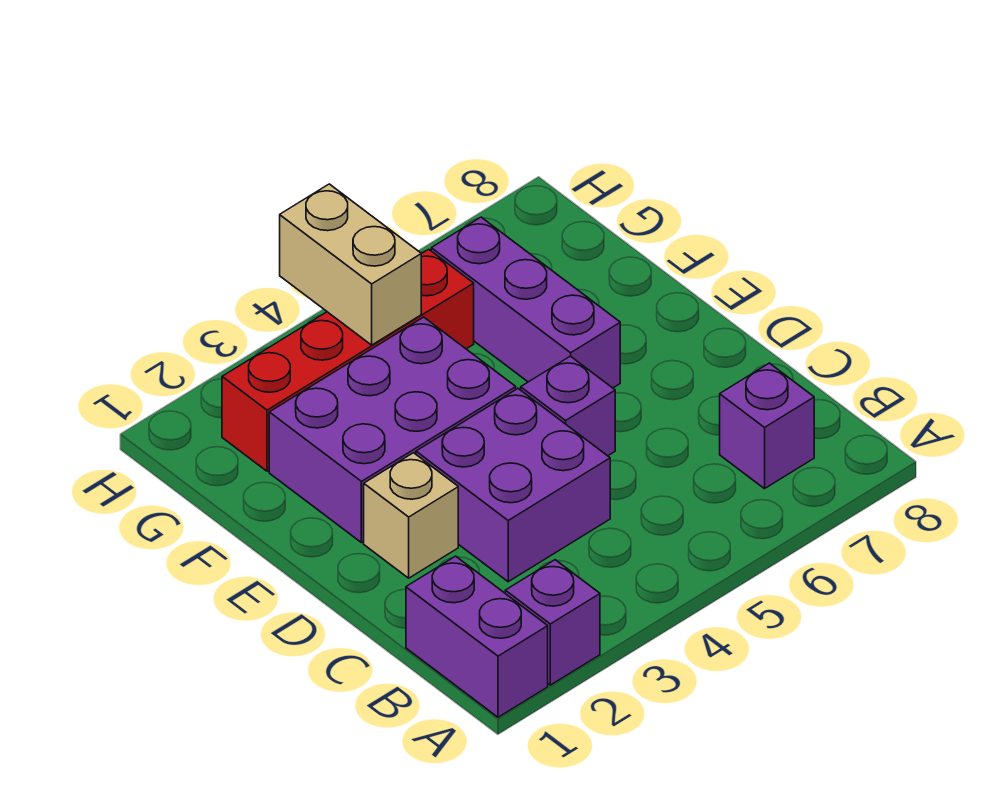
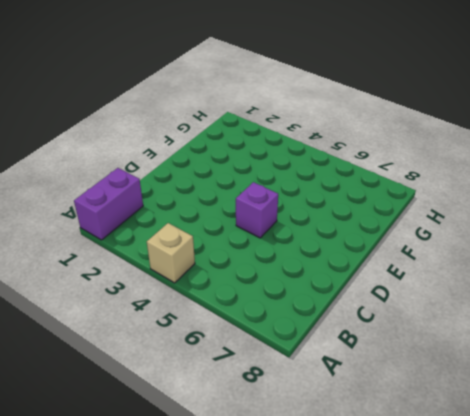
tan 1x1 brick [147,223,195,283] -> tan 1x1 brick moved to [364,453,458,578]
none -> purple 1x1 brick [505,560,600,685]
none -> purple 1x1 brick [720,363,814,489]

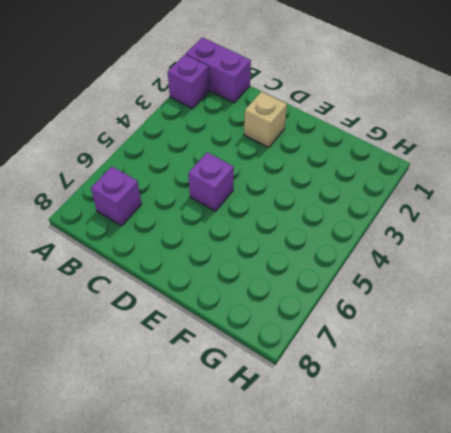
none -> purple 2x2 brick [416,389,610,582]
none -> purple 2x3 brick [269,317,516,543]

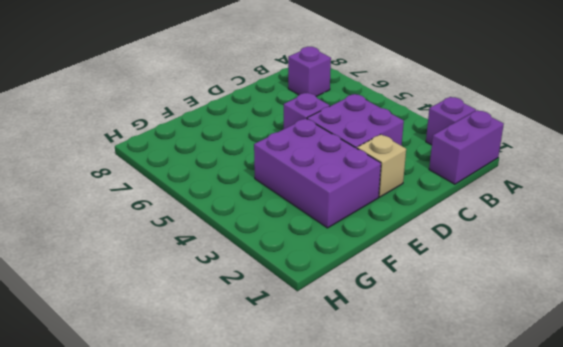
none -> purple 1x3 brick [431,217,620,388]
none -> red 1x4 brick [222,249,474,471]

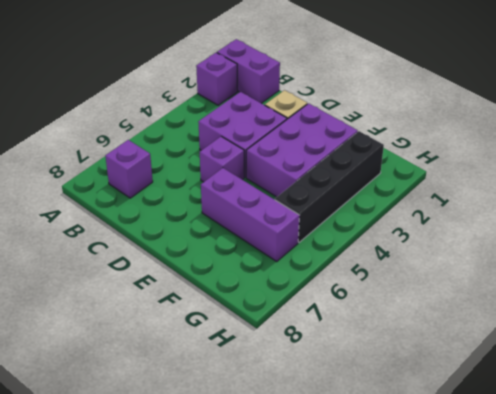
black 1x4 brick [275,131,384,242] -> red 1x4 brick [222,249,474,471]
none -> tan 1x2 brick [280,184,421,345]

